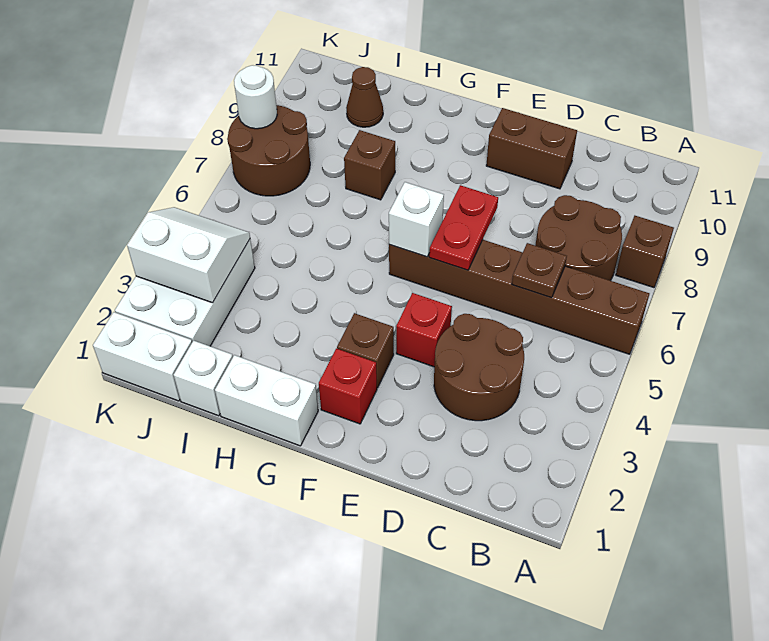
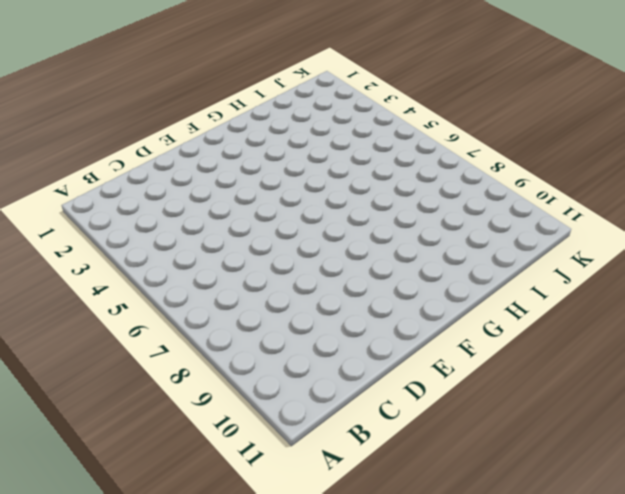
none -> brown 1x6 brick [389,240,649,354]
none -> brown 1x1 brick [616,216,674,288]
none -> brown 2x2 round brick [535,195,622,281]

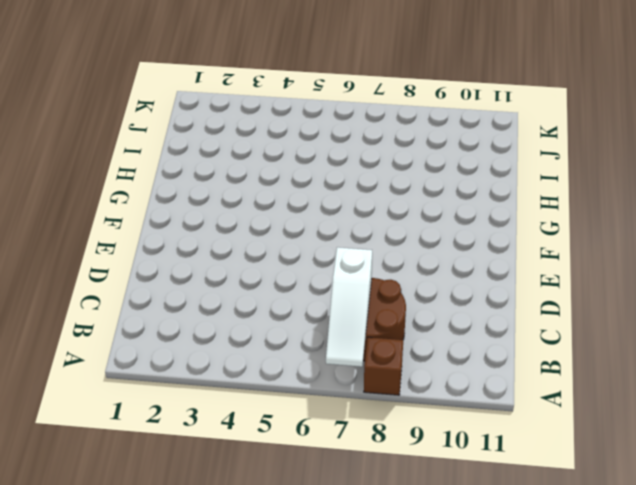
white 1x3 slope [326,247,372,367] -> none
none -> brown 1x6 brick [389,240,649,354]
none -> brown 2x2 round brick [434,314,524,421]
none -> brown 1x2 brick [486,108,577,189]

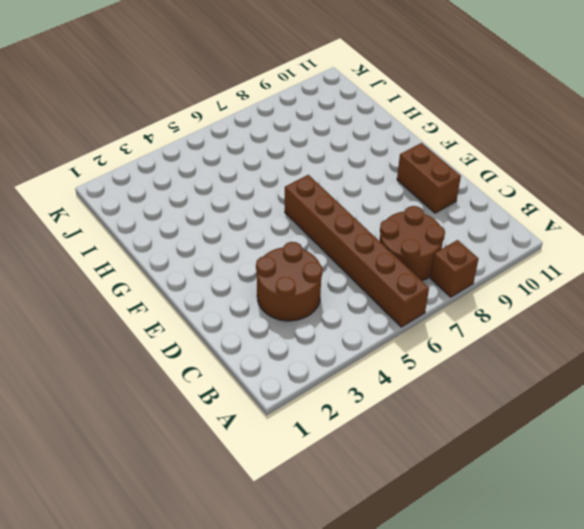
none -> red 1x1 brick [396,293,452,367]
none -> red 1x1 brick [319,348,377,424]
none -> brown 1x1 brick [337,313,394,388]

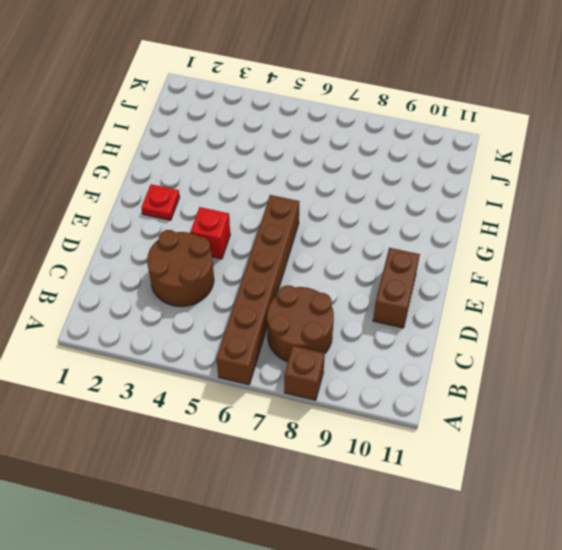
red 1x1 plate [141,184,180,220] -> red 1x1 brick [319,348,377,424]
none -> brown 1x1 brick [337,313,394,388]
none -> white 1x2 brick [215,355,318,446]
none -> brown 1x1 brick [344,130,395,200]

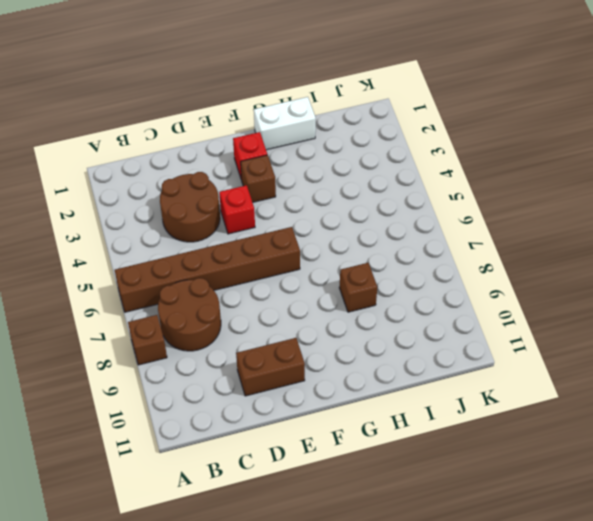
none -> white 1x1 brick [174,341,233,416]
none -> brown 1x1 cone [346,67,383,127]
none -> white 1x2 brick [93,312,192,401]

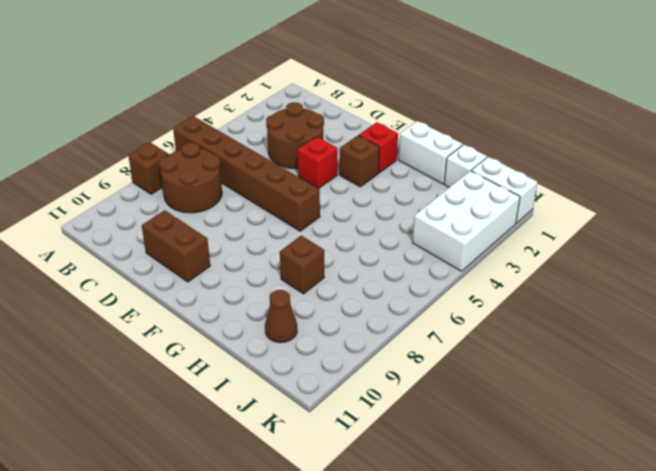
none -> brown 2x2 round brick [227,105,310,196]
none -> brown 1x1 plate [512,243,567,298]
none -> red 1x2 plate [429,185,498,270]

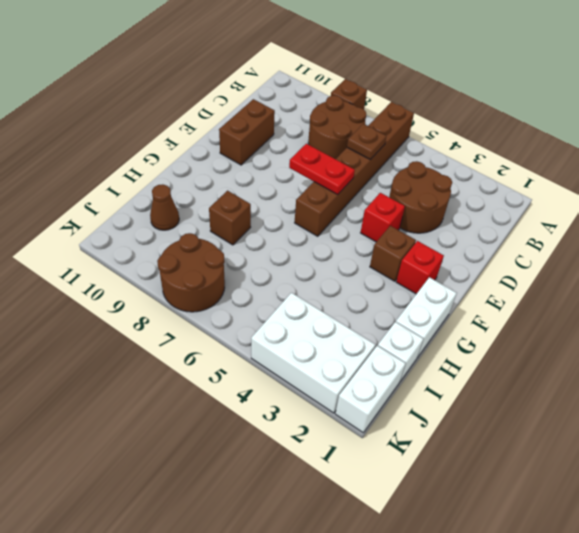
none -> white 1x1 brick [389,182,444,257]
none -> white 2x2 slope [127,207,250,303]
none -> white 1x1 round brick [234,65,277,129]

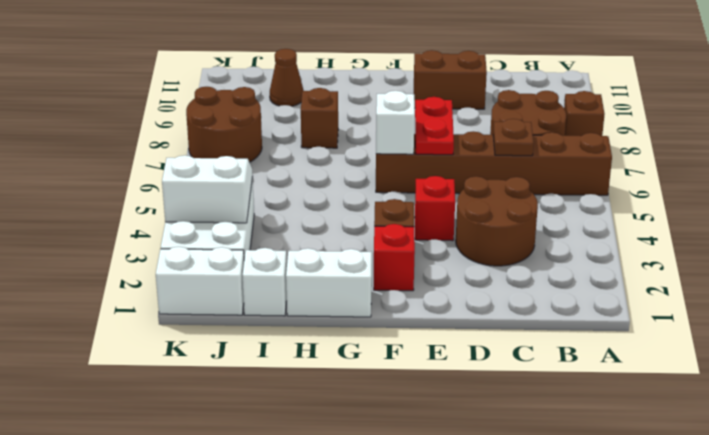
none -> white 1x1 round brick [234,65,277,129]

